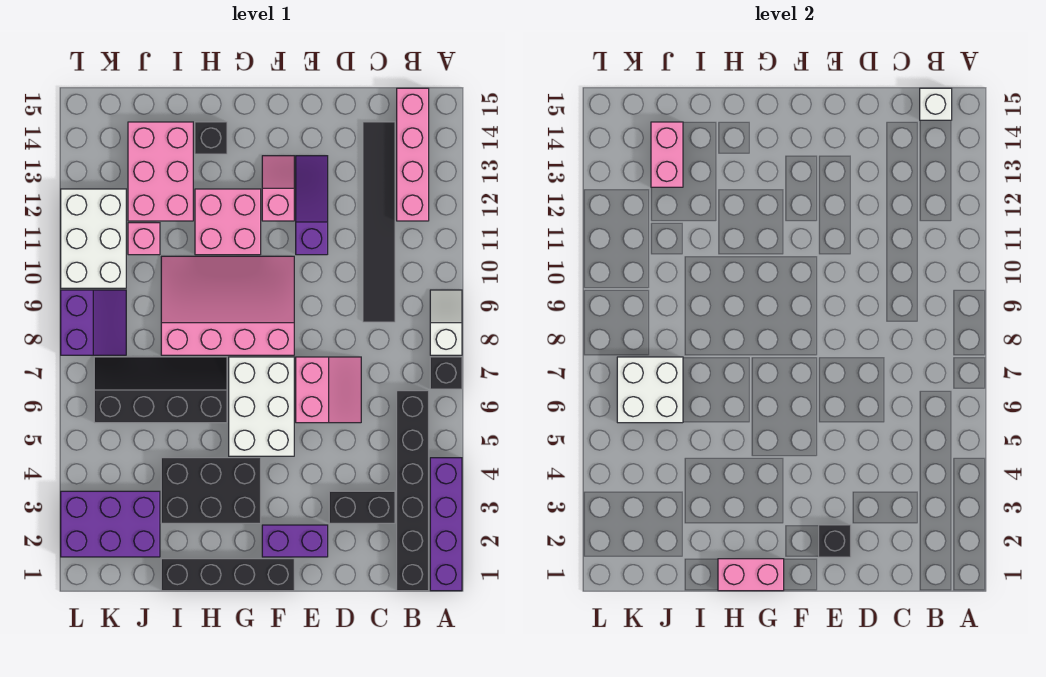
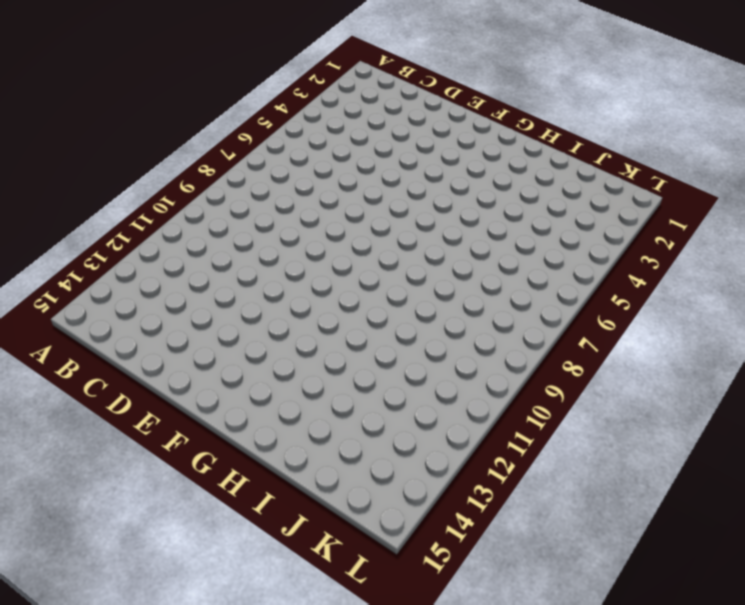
none -> purple 1x4 brick [430,458,462,591]
none -> black 1x1 brick [430,357,462,389]
none -> white 1x2 slope [430,290,462,355]

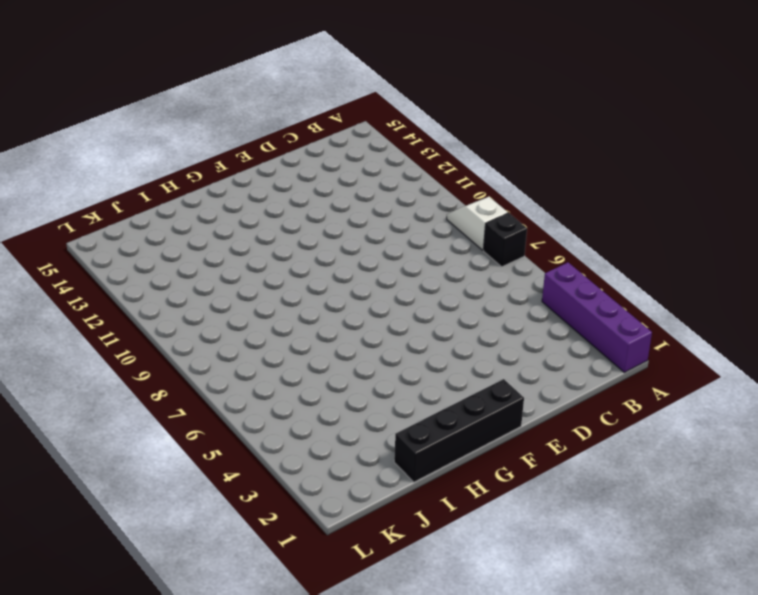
none -> black 1x6 brick [397,391,429,591]
none -> pink 1x4 brick [397,88,429,221]
none -> black 1x2 brick [329,491,395,523]

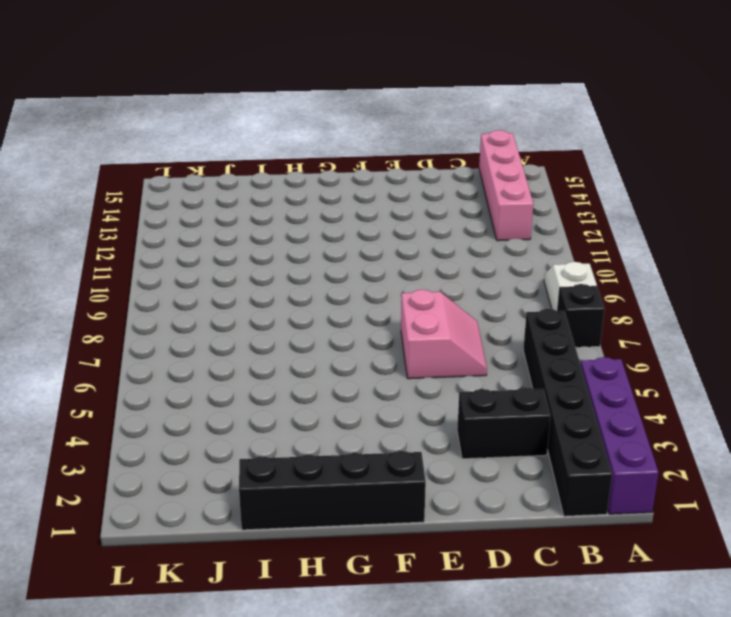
none -> black 1x6 tile [363,122,395,322]
none -> purple 1x2 brick [262,525,328,557]
none -> purple 1x3 slope [296,156,328,255]

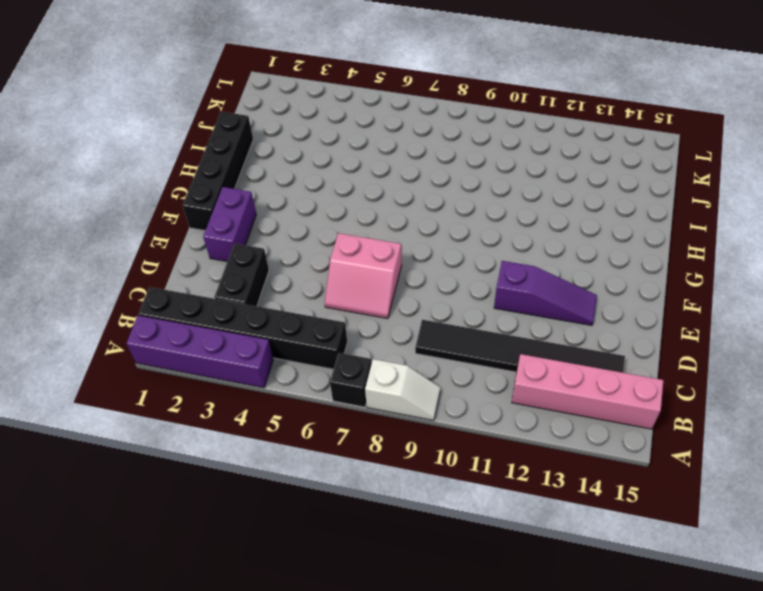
none -> white 2x3 brick [229,357,294,456]
none -> pink 3x4 slope [161,256,294,355]
none -> pink 1x2 slope [262,156,294,221]

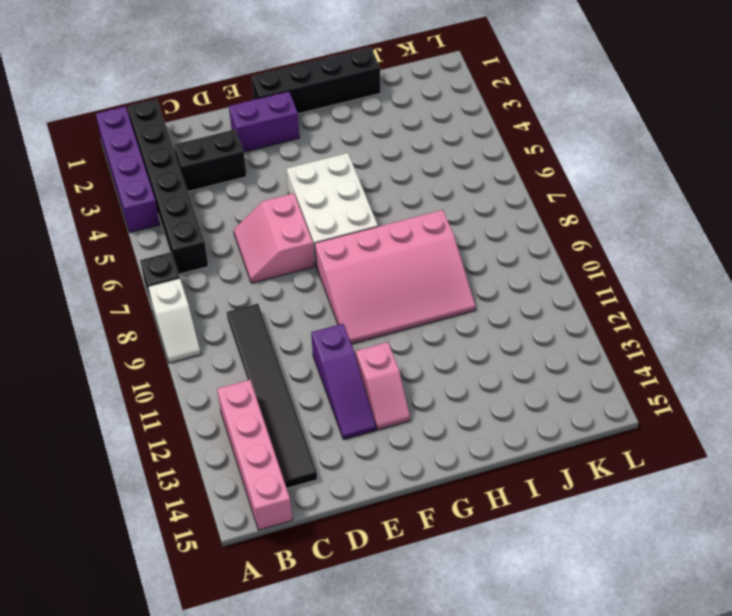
none -> black 2x3 brick [161,458,261,523]
none -> pink 2x2 brick [195,189,261,255]
none -> black 2x4 slope [94,357,227,423]

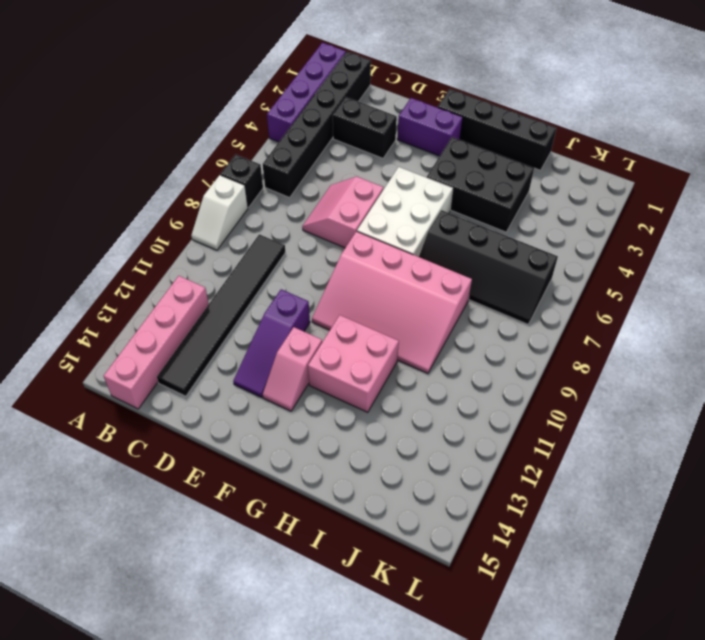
none -> black 1x1 brick [195,122,227,154]
none -> pink 2x3 brick [128,122,193,221]
none -> purple 2x3 brick [61,491,160,557]

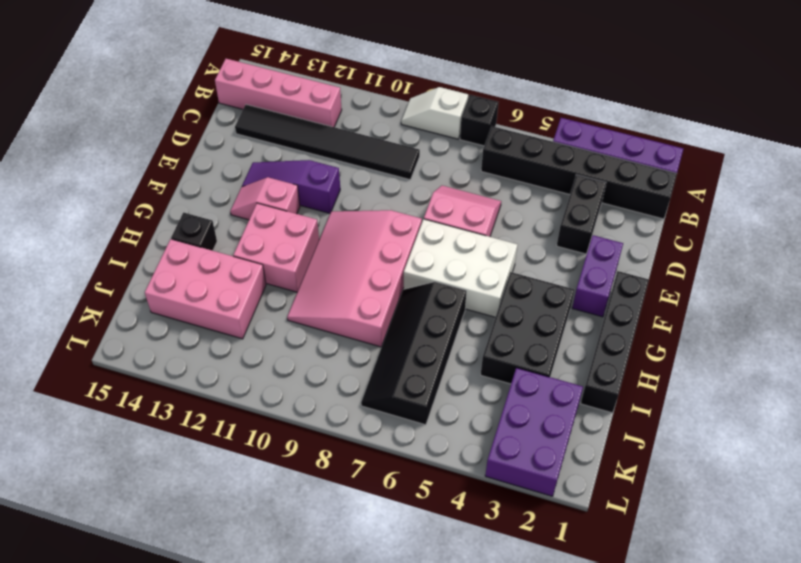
none -> pink 1x1 brick [128,223,160,255]
none -> purple 2x2 slope [61,290,126,355]
none -> white 2x3 brick [61,189,126,288]

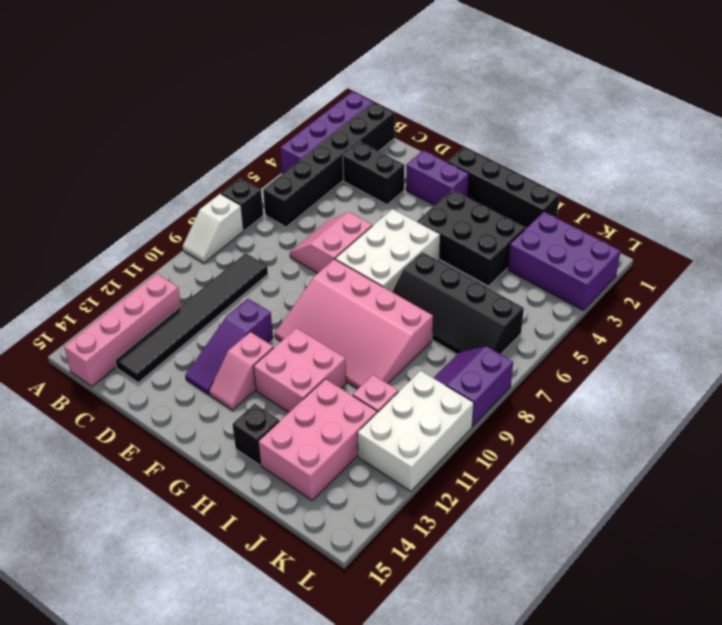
none -> white 1x1 brick [920,88,952,120]
none -> black 1x1 brick [819,525,851,557]
none -> pink 1x2 brick [718,559,784,591]

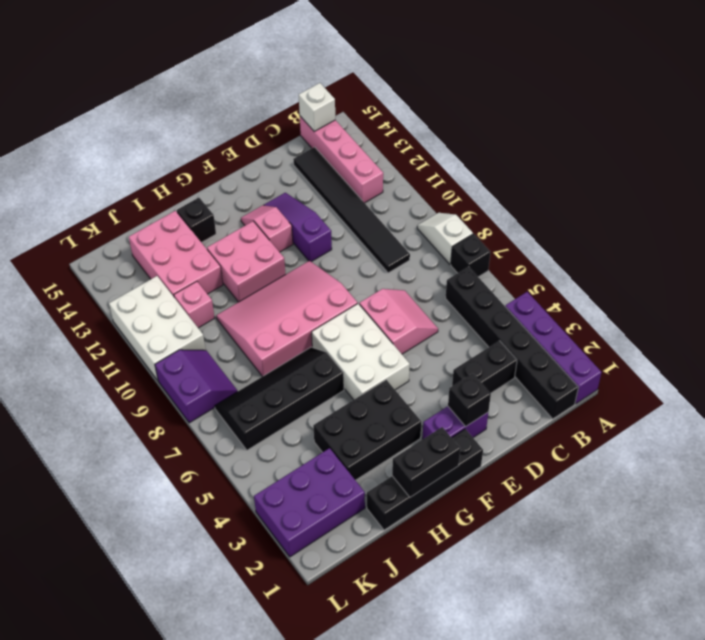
black 1x2 brick [392,427,460,497] -> pink 1x2 brick [718,559,784,591]
none -> white 2x2 brick [617,357,683,423]
none -> pink 1x2 brick [651,122,683,187]

